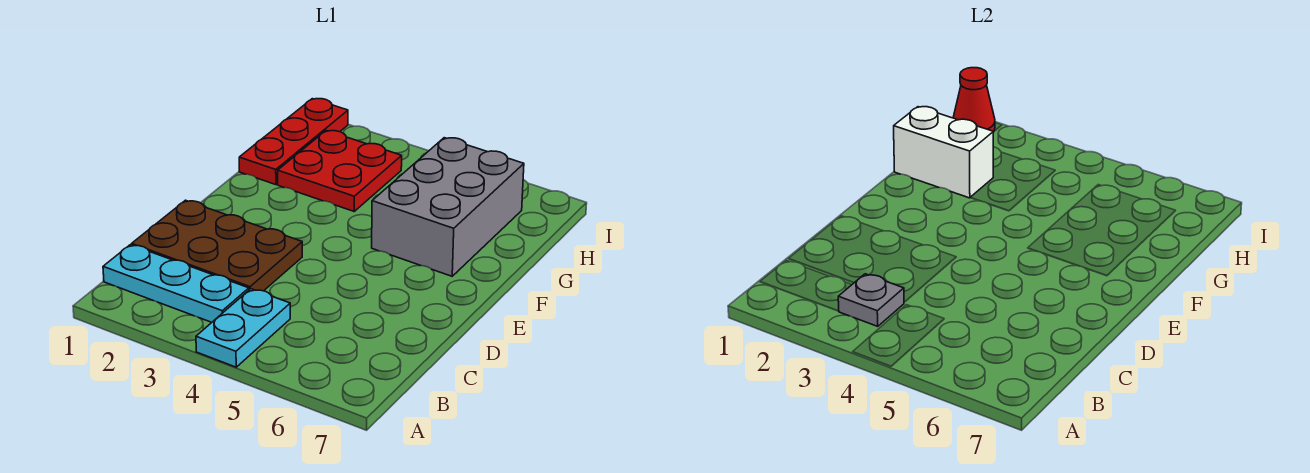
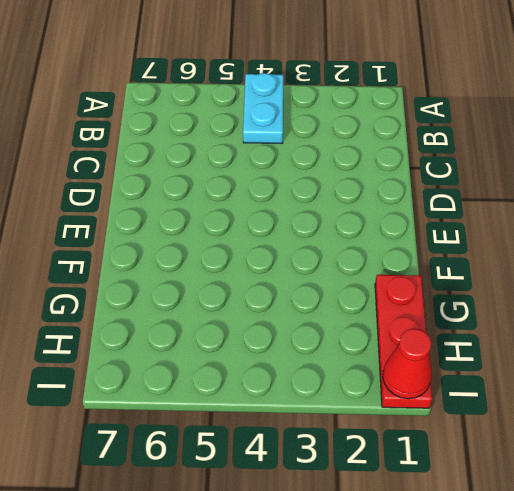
none -> cyan 1x3 plate [103,245,249,322]
none -> brown 2x3 plate [132,200,302,291]

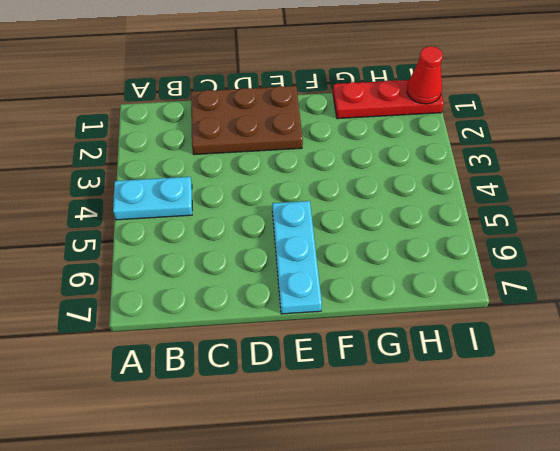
brown 2x3 plate [191,86,303,155] -> brown 2x3 plate turned to [132,200,302,291]
cyan 1x3 plate [272,201,322,314] -> cyan 1x3 plate moved to [103,245,249,322]
none -> grey 2x3 brick [372,138,524,276]
none -> red 2x2 plate [278,131,402,211]

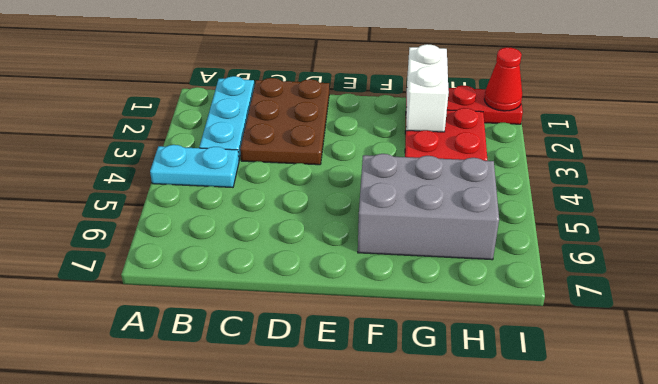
none -> grey 1x1 plate [838,274,904,326]

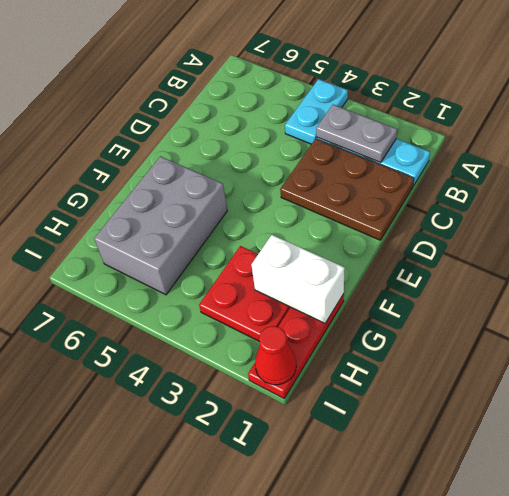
grey 1x2 plate [316,105,397,163] -> grey 1x1 plate [838,274,904,326]

